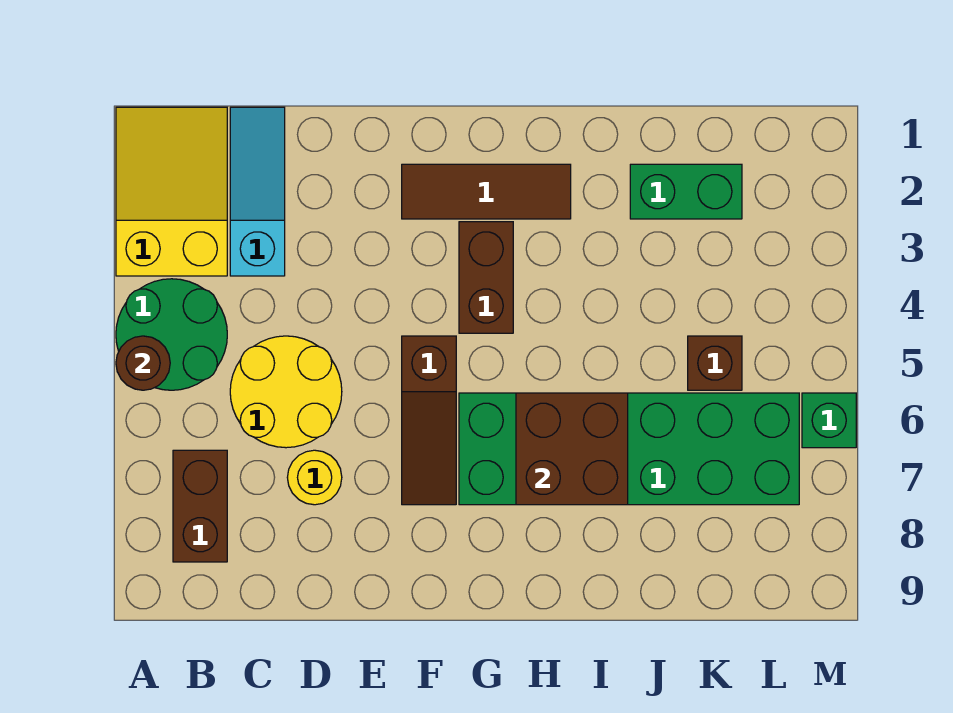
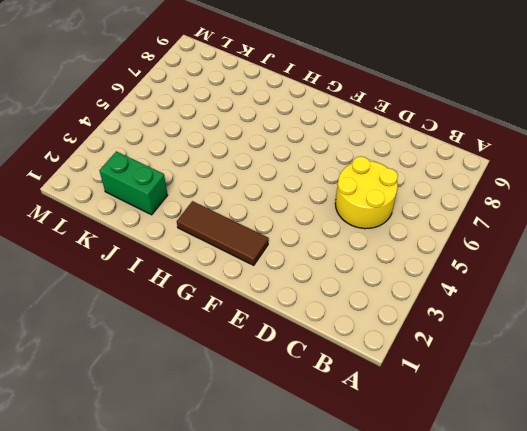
none -> yellow 2x3 slope [116,107,227,276]
none -> green 2x2 round brick [116,279,227,390]
none -> brown 1x2 brick [173,450,227,562]

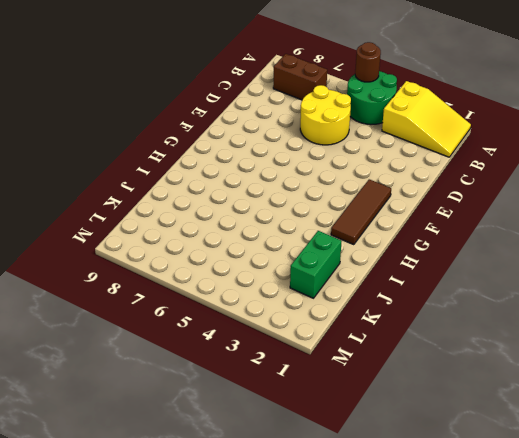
none -> cyan 1x3 slope [230,107,285,276]
none -> yellow 1x1 round brick [287,450,342,505]
none -> brown 1x3 slope [402,336,456,505]

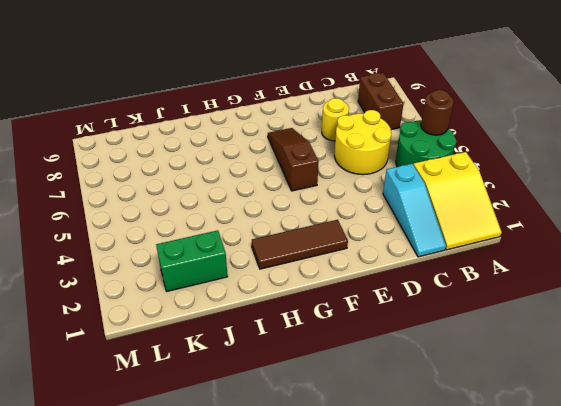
none -> brown 1x2 brick [459,222,513,333]
none -> green 2x6 brick [459,393,799,505]
none -> brown 1x1 brick [688,336,742,390]

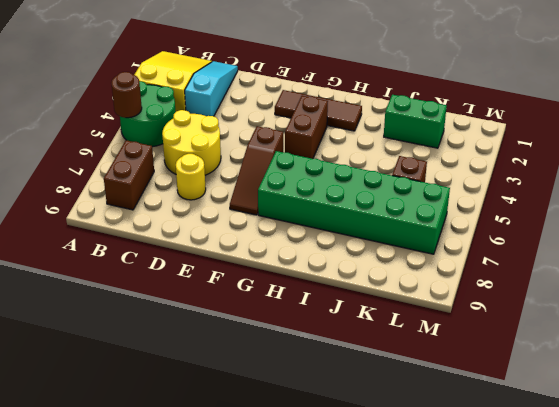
none -> green 1x1 brick [802,393,856,448]
none -> brown 2x2 brick [516,393,628,505]

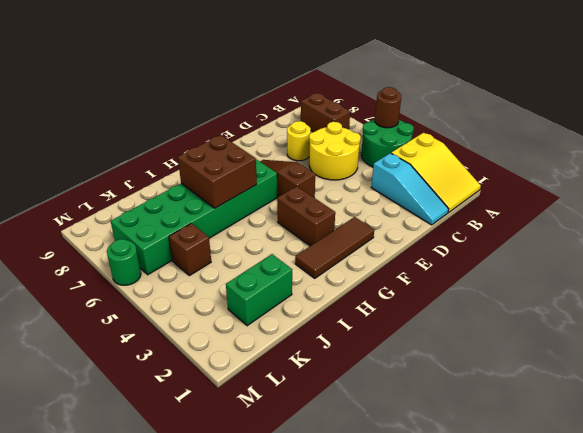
green 1x1 round brick [107,239,141,285] -> green 1x1 brick [802,393,856,448]

